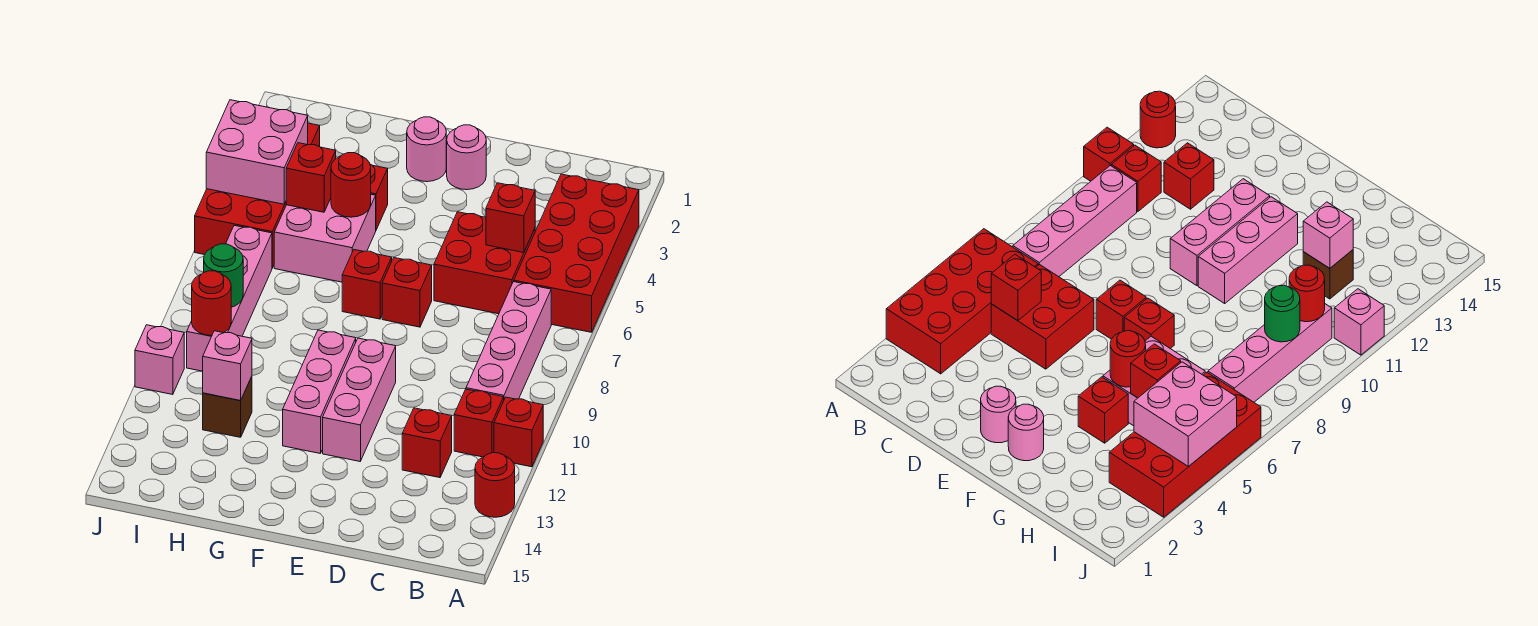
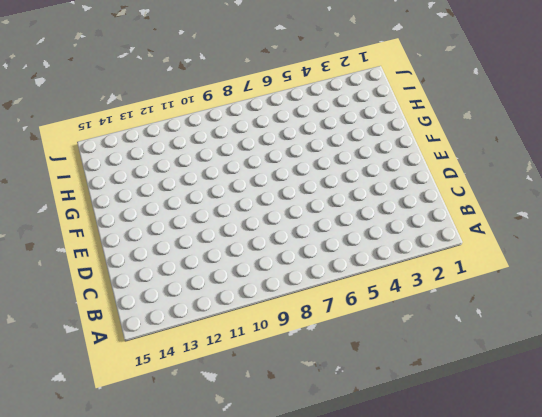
none -> red 2x4 brick [514,174,639,332]
none -> red 1x1 brick [494,397,543,467]
none -> red 1x1 round brick [475,453,515,517]

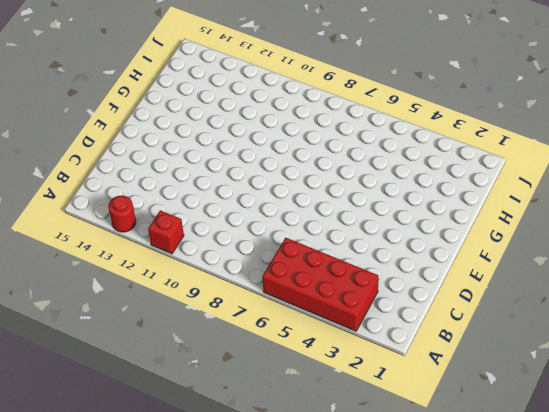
none -> pink 1x4 brick [466,282,551,399]
none -> red 1x1 brick [454,389,504,457]
none -> red 2x2 brick [434,212,535,314]

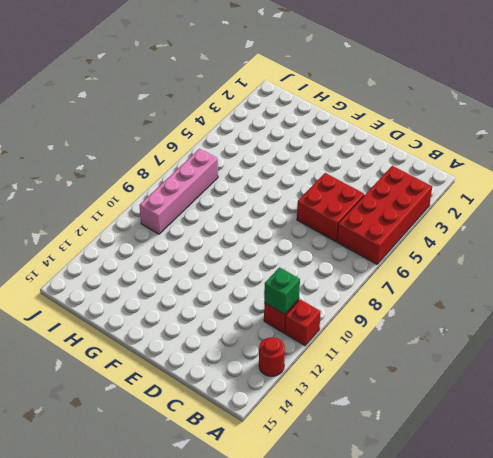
green 1x1 brick [264,267,300,314] -> none
none -> pink 1x4 brick [466,282,551,399]
none -> red 1x1 brick [402,408,452,478]
none -> pink 1x1 round brick [446,125,486,190]

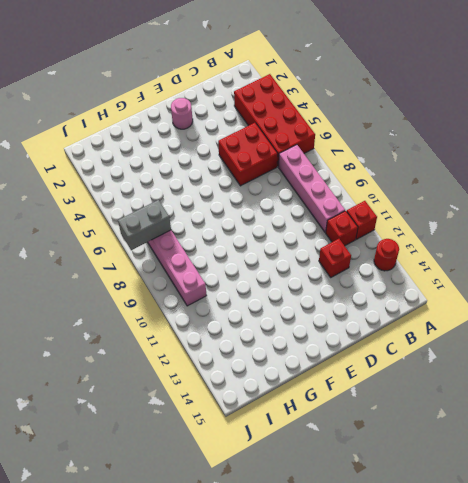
grey 1x2 brick [118,200,171,250] -> none
none -> red 1x1 brick [382,258,432,327]
none -> pink 1x3 brick [323,338,396,461]
none -> pink 1x1 round brick [407,117,446,182]

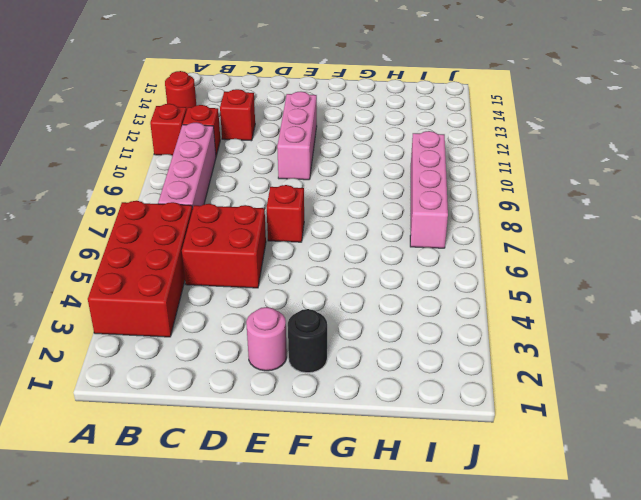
black 1x1 round brick [288,309,327,373] -> pink 1x1 round brick [407,117,446,182]
none -> red 1x1 brick [342,250,392,319]
none -> pink 1x3 brick [283,330,356,453]
none -> red 1x1 brick [370,164,388,230]

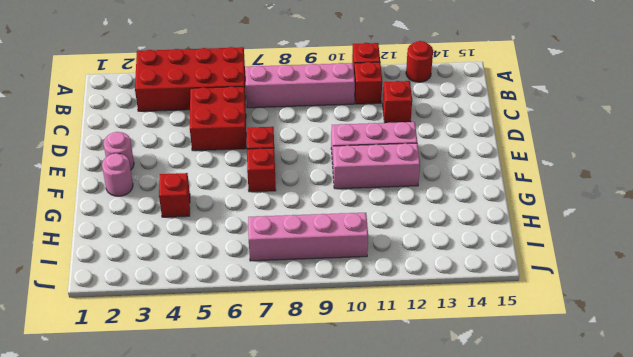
none -> pink 2x2 brick [274,194,376,282]
none -> brown 1x1 brick [203,376,252,437]
none -> red 2x4 brick [195,123,320,268]

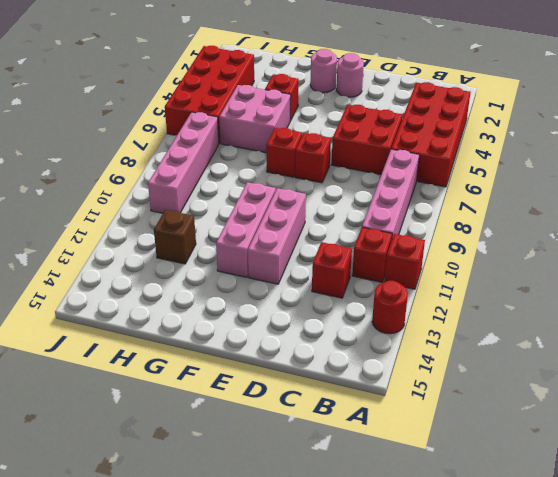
none -> pink 1x1 brick [135,325,184,395]
none -> red 1x1 brick [486,183,535,253]
none -> red 1x1 round brick [331,153,371,217]

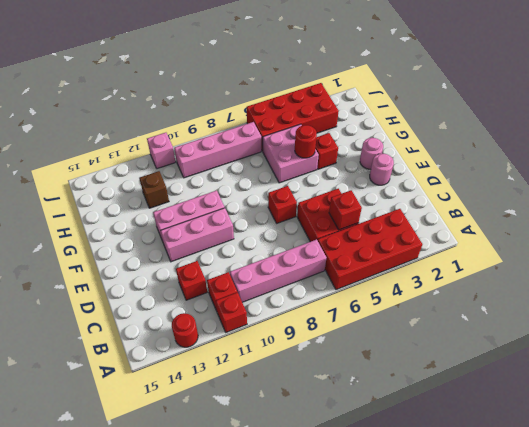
none -> red 1x1 brick [342,250,392,319]
none -> red 1x1 brick [286,143,336,212]
none -> pink 1x1 brick [202,331,252,400]

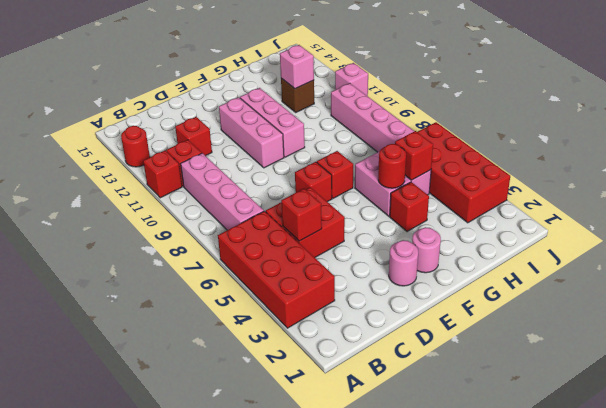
none -> pink 2x2 brick [206,100,308,204]
none -> green 1x1 round brick [204,244,243,307]
none -> red 1x1 round brick [192,271,231,336]

